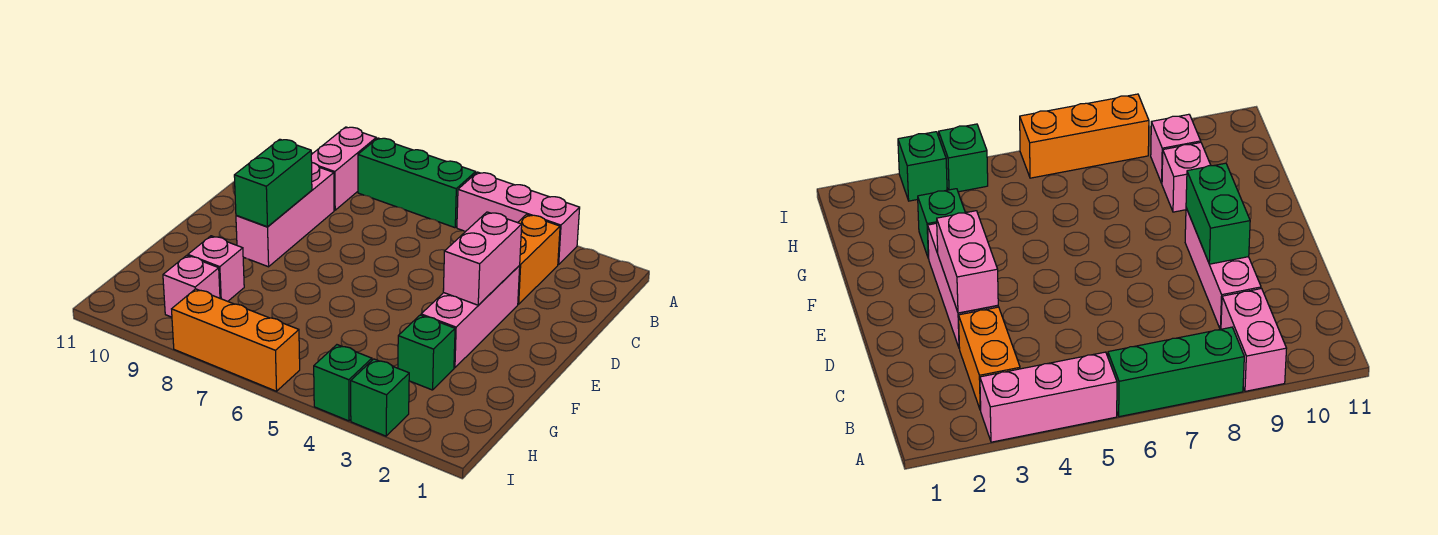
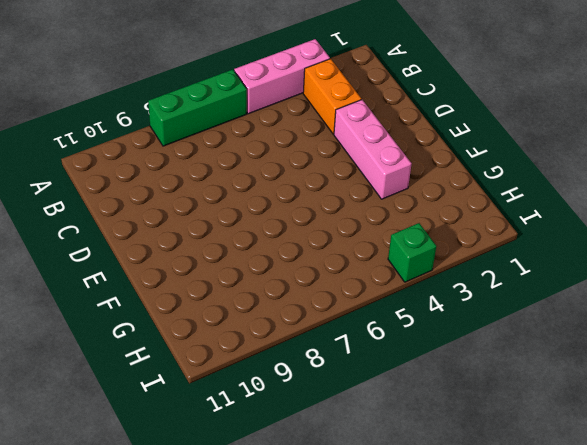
none -> pink 1x2 brick [311,127,376,210]
none -> pink 1x3 brick [236,163,334,267]
none -> green 1x1 brick [398,315,455,390]

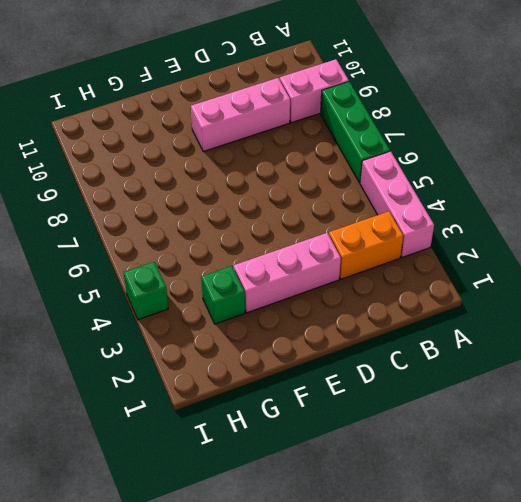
none -> pink 1x1 brick [188,236,244,301]
none -> pink 1x1 brick [163,255,220,317]
none -> green 1x1 brick [351,359,409,436]

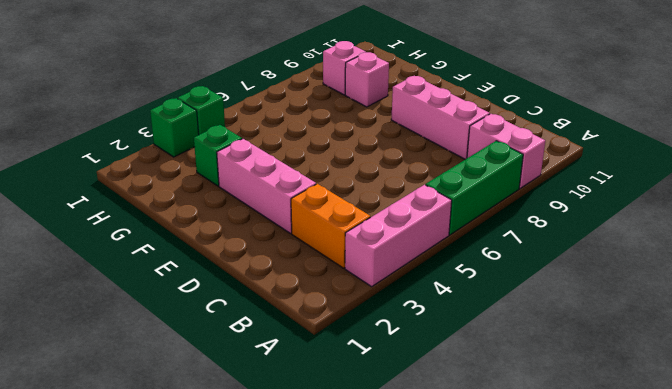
none -> orange 1x3 brick [172,289,300,391]
none -> pink 1x2 brick [443,212,522,305]
none -> green 1x2 brick [234,139,312,227]

